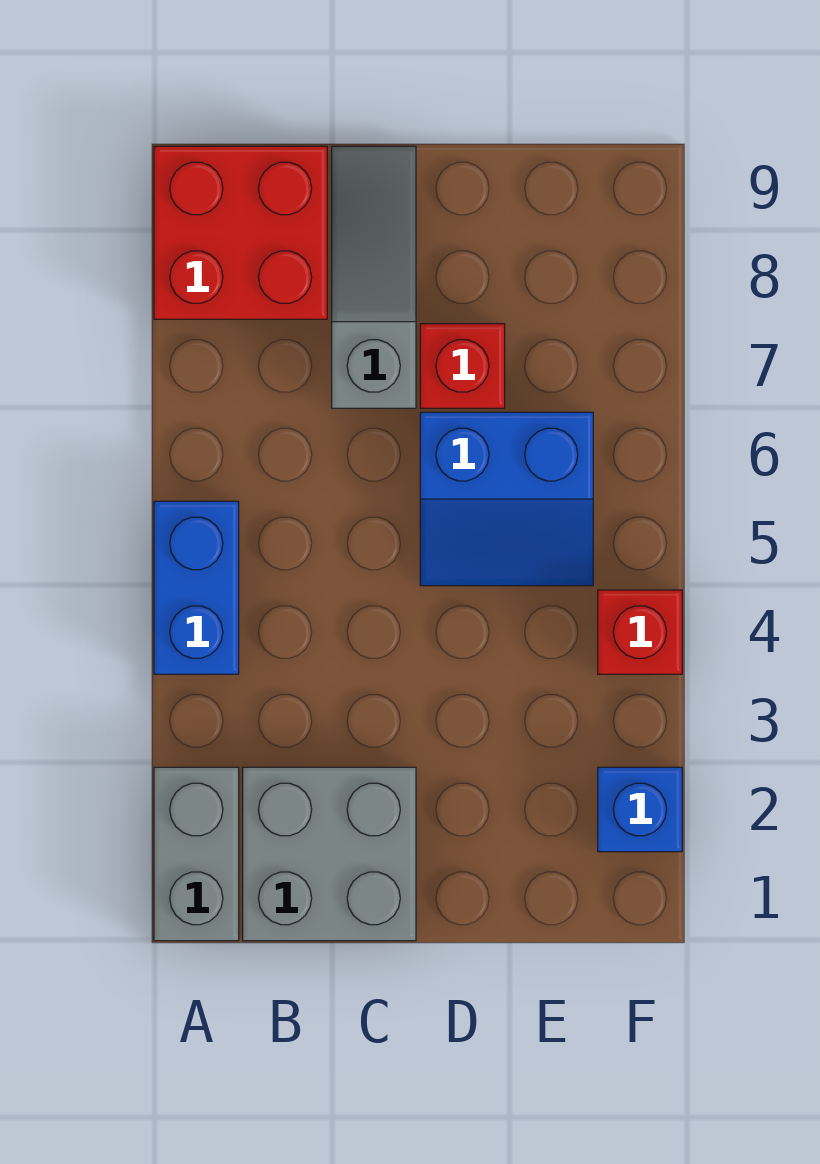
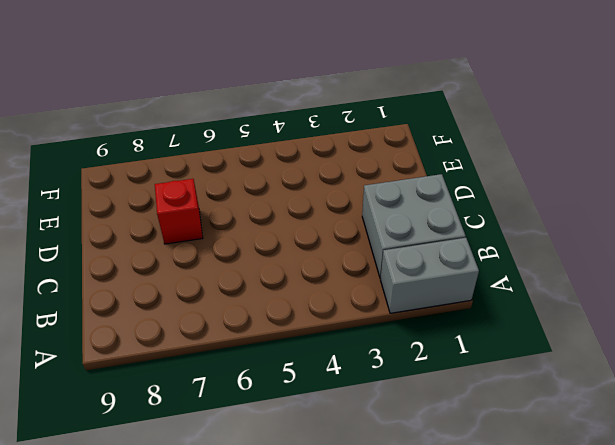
none -> blue 1x2 brick [154,501,239,674]
none -> red 2x2 brick [154,146,327,319]

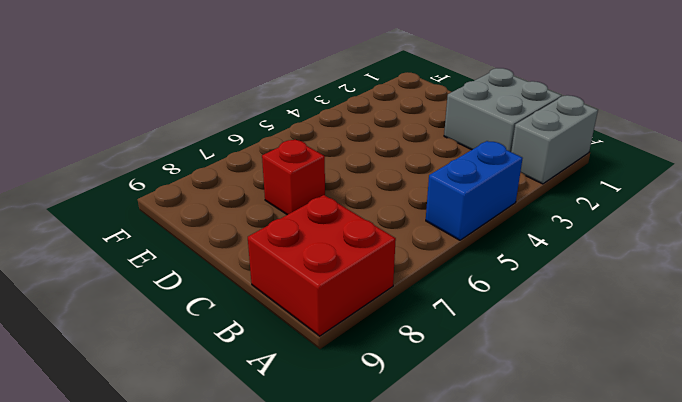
none -> grey 1x3 slope [332,146,416,408]
none -> blue 2x2 slope [420,412,593,586]

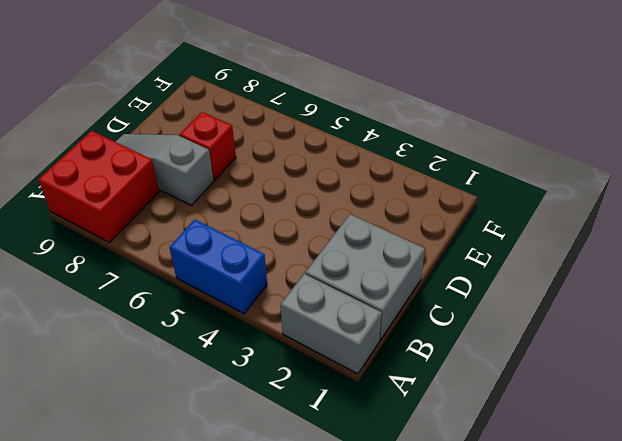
none -> blue 2x2 slope [420,412,593,586]
none -> blue 1x1 brick [598,767,682,852]

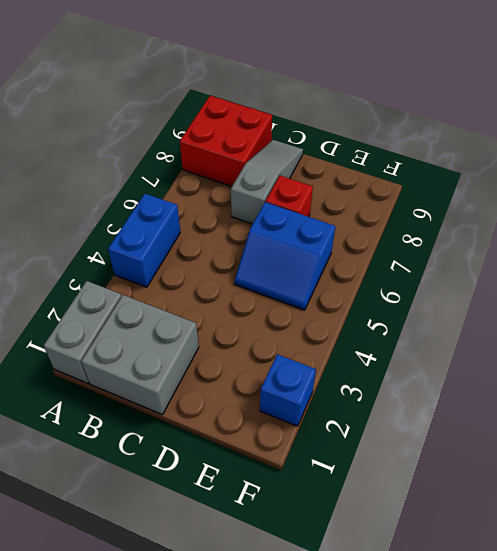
none -> red 1x1 brick [598,590,682,674]

